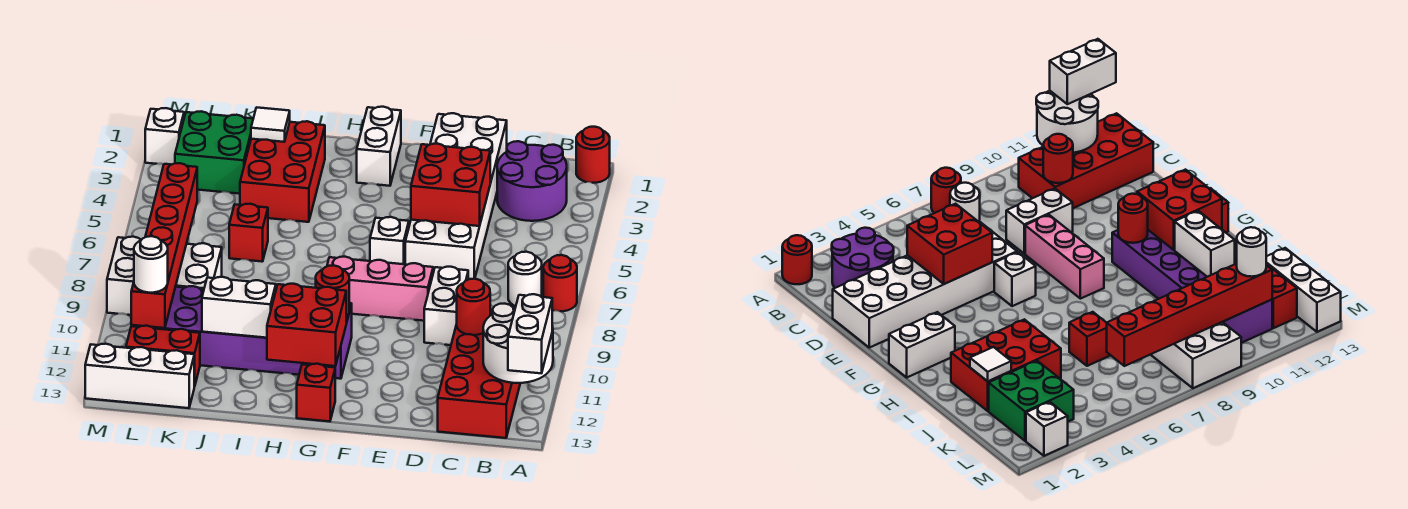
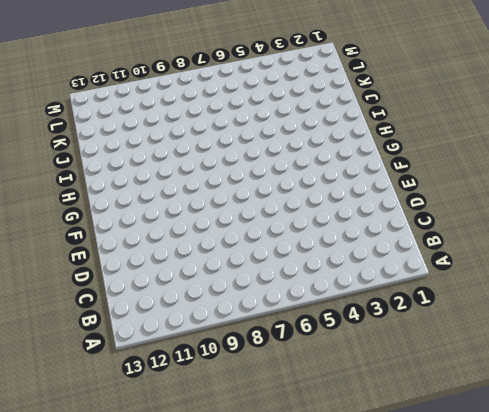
none -> red 1x1 round brick [576,127,610,183]
none -> red 1x1 round brick [543,255,577,311]
none -> purple 2x2 round brick [497,141,567,221]

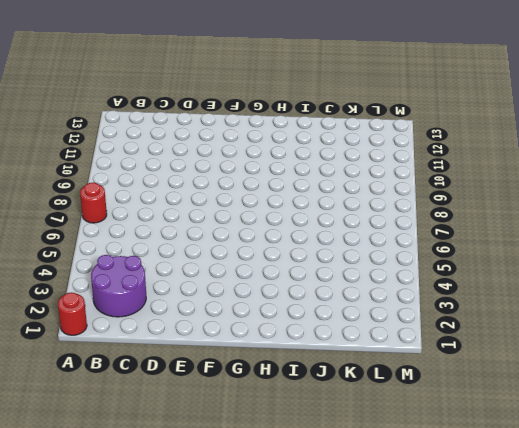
none -> white 1x1 round brick [508,252,542,306]
none -> red 2x4 brick [438,324,520,438]
none -> white 2x6 brick [405,113,507,279]

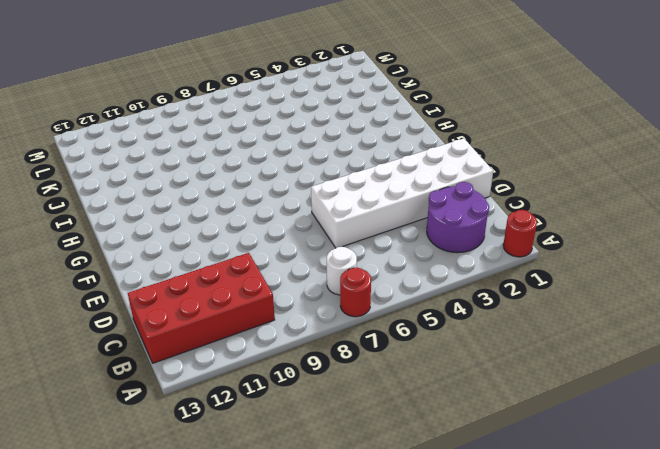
none -> white 1x2 brick [424,267,468,345]
none -> pink 1x3 brick [327,257,433,321]
none -> white 1x1 brick [370,217,409,264]

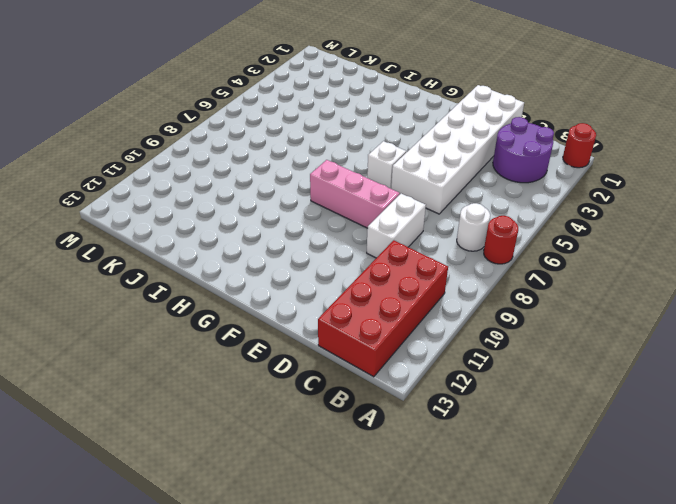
none -> white 1x2 brick [357,107,401,186]
none -> purple 2x6 brick [131,286,352,379]
none -> red 1x1 brick [297,364,335,421]

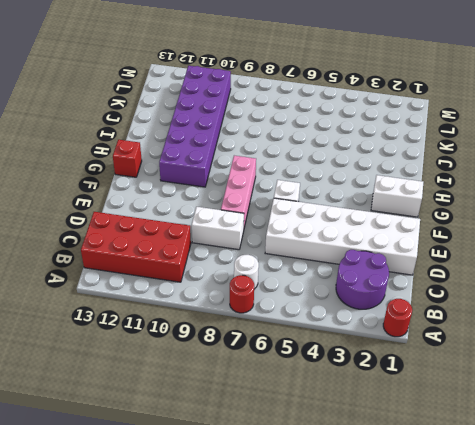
none -> red 2x3 brick [240,121,325,222]
none -> red 1x1 brick [229,204,268,262]
none -> green 2x2 brick [175,111,253,194]

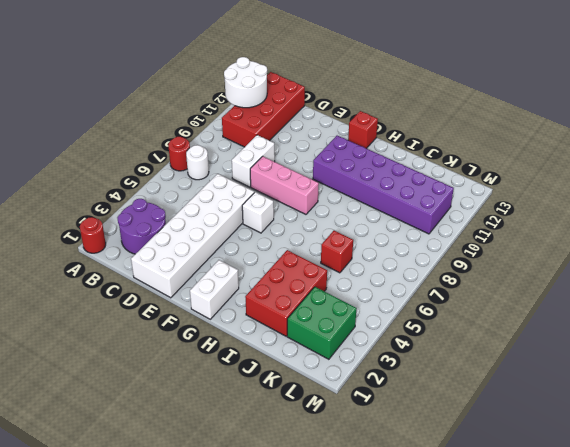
none -> white 2x3 brick [107,237,222,315]
none -> red 1x2 brick [126,326,200,386]
none -> white 1x3 brick [85,344,194,408]

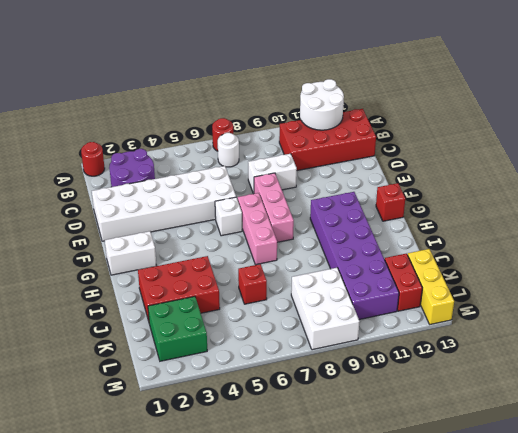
pink 1x3 brick [238,193,277,265] -> none
yellow 1x3 brick [408,249,454,324] -> white 1x3 brick [85,344,194,408]
none -> white 1x1 brick [145,108,184,165]
none -> red 1x1 round brick [457,279,490,335]
none -> red 2x2 brick [411,144,490,226]

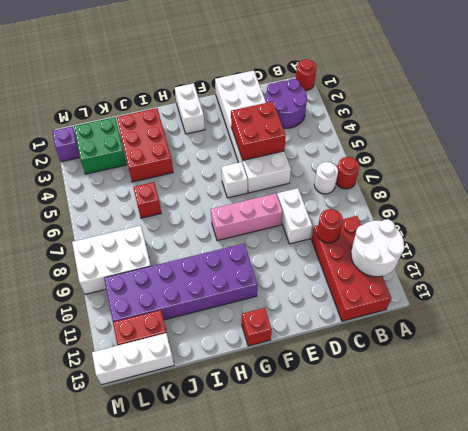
purple 1x1 brick [52,126,80,162] -> white 1x1 brick [145,108,184,165]
none -> red 1x1 round brick [316,265,349,317]
none -> red 2x2 brick [267,284,346,366]
none -> white 1x2 brick [202,277,276,338]

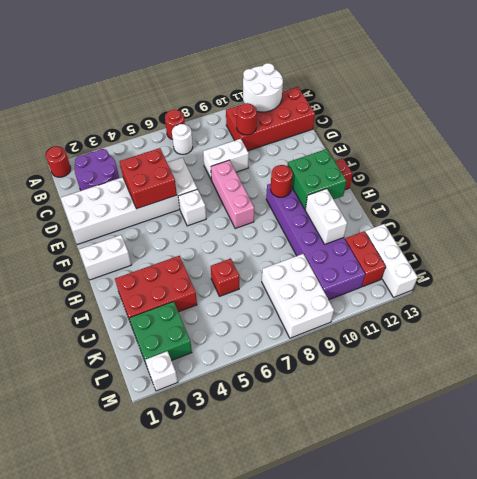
green 2x2 brick [288,149,347,209] -> red 2x2 brick [267,284,346,366]
none -> white 1x1 tile [251,107,290,142]
none -> red 1x6 brick [131,163,197,328]
none -> white 1x2 brick [508,294,553,373]

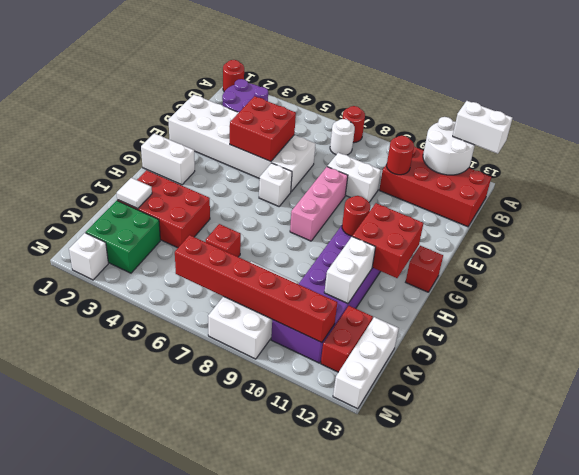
none -> white 1x1 round brick [134,236,168,293]

